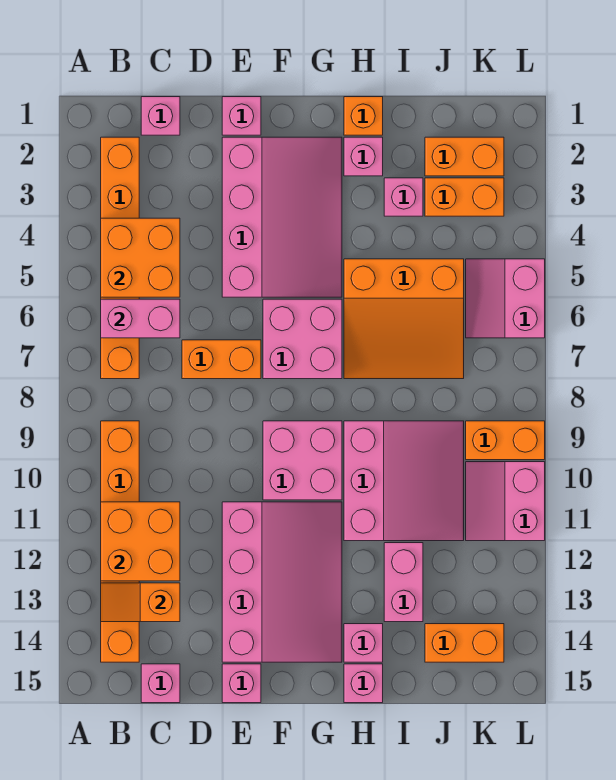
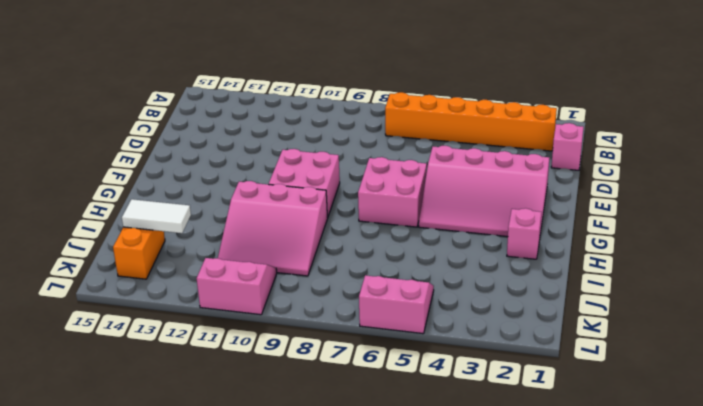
white 1x2 tile [122,199,191,233] -> none
none -> orange 1x6 brick [101,421,139,662]
none -> pink 1x1 brick [141,664,180,703]
none -> orange 1x2 brick [182,340,261,379]

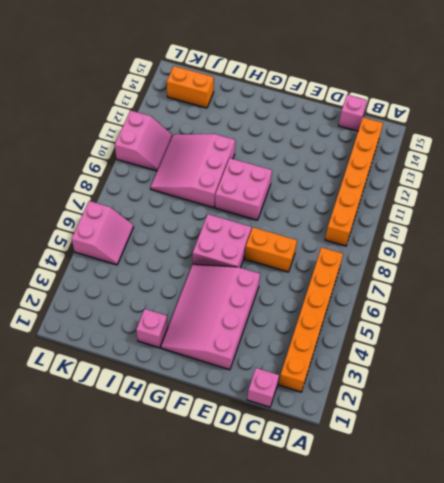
none -> pink 1x1 brick [222,97,261,135]
none -> pink 3x4 slope [222,502,342,662]
none -> pink 1x1 brick [222,664,261,703]

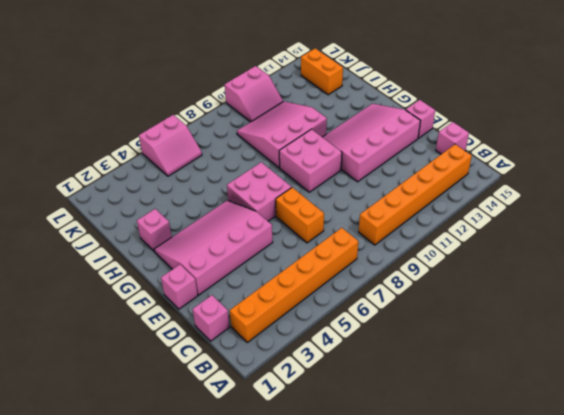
none -> orange 1x1 brick [344,97,383,135]
none -> orange 3x3 slope [344,259,464,379]
none -> pink 1x1 brick [344,624,383,662]

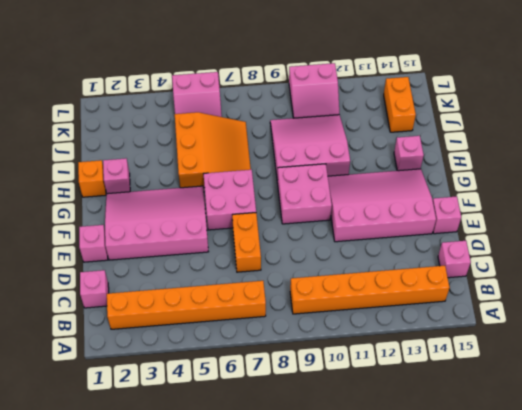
none -> pink 1x1 brick [344,664,383,703]
none -> pink 1x1 brick [384,178,423,216]
none -> pink 1x2 brick [384,543,423,622]

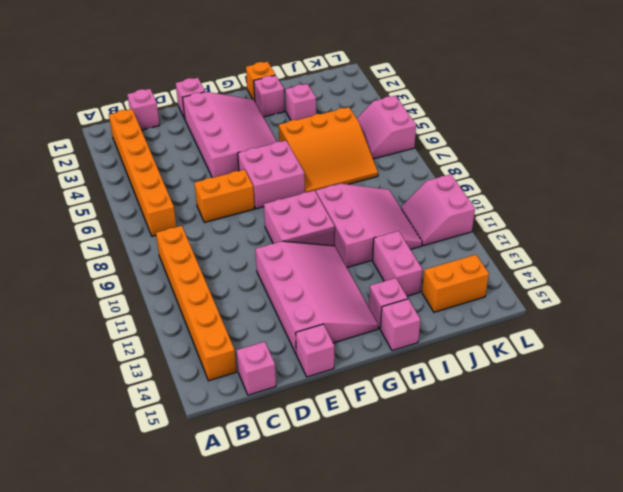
none -> orange 1x2 brick [425,137,504,176]
none -> orange 1x2 brick [425,178,504,216]
none -> orange 1x2 brick [466,421,545,460]

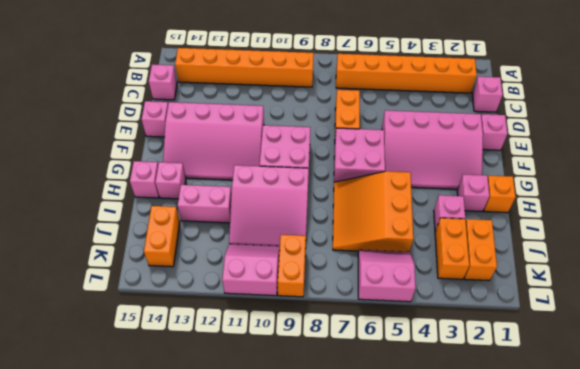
none -> orange 2x2 brick [101,218,180,297]
none -> pink 1x2 brick [101,299,180,338]
none -> orange 2x2 brick [101,502,180,581]

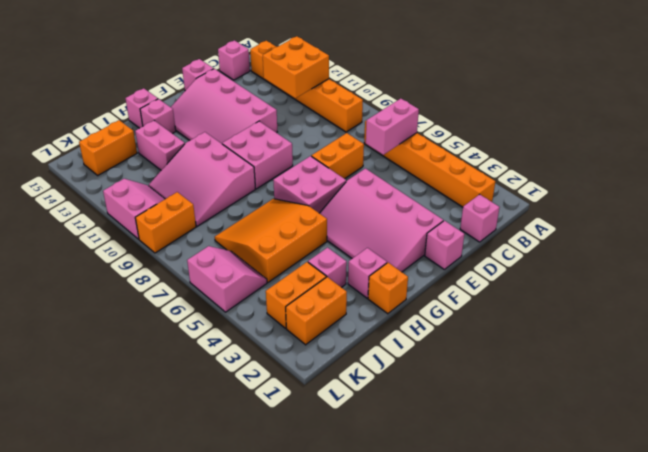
none -> orange 2x2 brick [101,218,180,297]
none -> orange 1x2 slope [101,583,180,622]

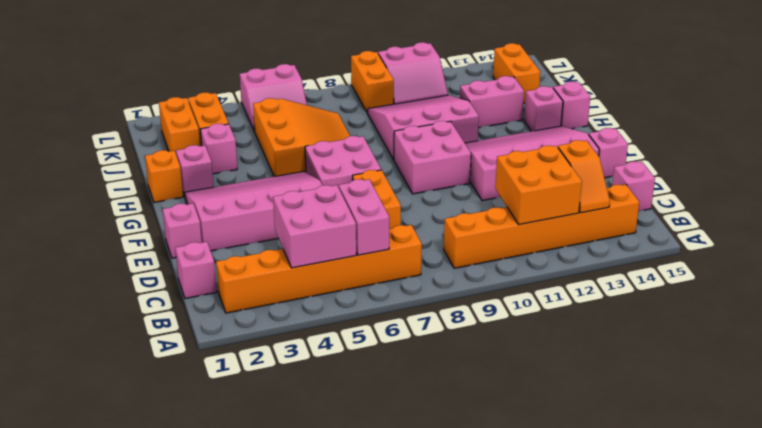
pink 2x2 brick [273,185,356,268] -> orange 2x2 brick [101,218,180,297]

